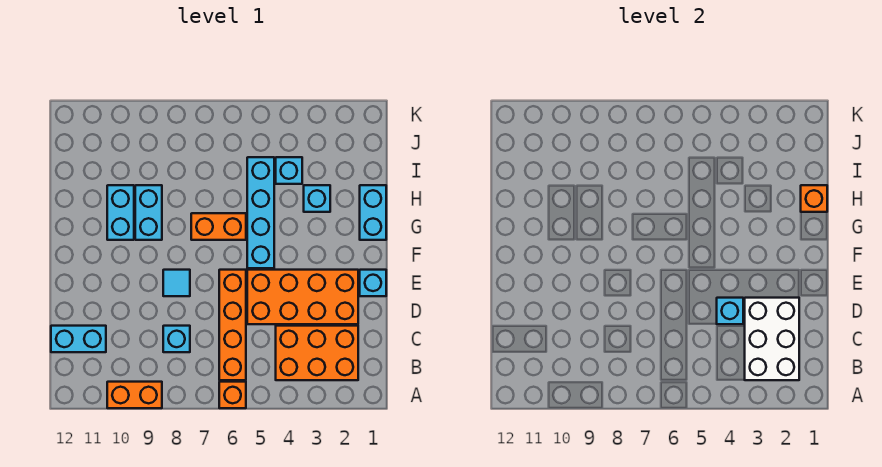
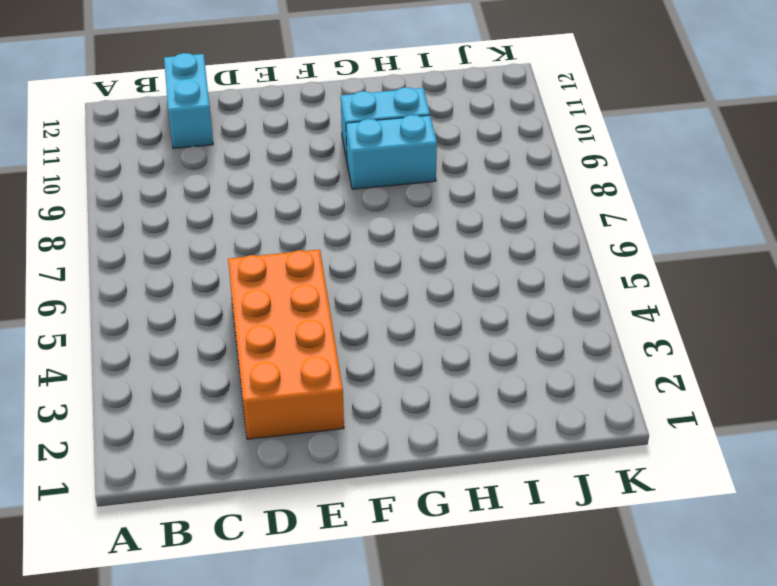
none -> orange 1x1 brick [219,382,246,408]
none -> orange 1x2 brick [107,382,162,408]
none -> orange 2x3 brick [276,326,358,380]

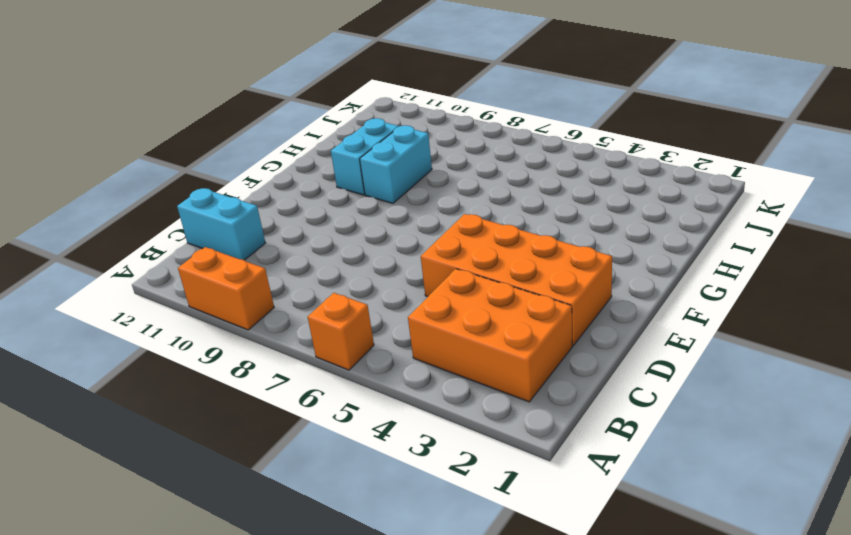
none -> orange 1x4 brick [219,270,246,380]
none -> cyan 1x1 brick [163,326,190,352]
none -> cyan 1x1 brick [360,270,386,296]

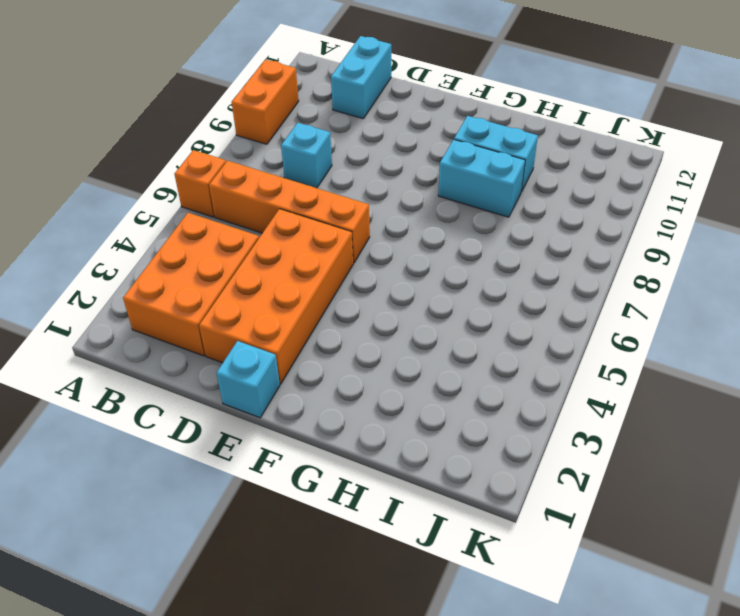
none -> cyan 1x1 tile [163,270,190,296]
none -> cyan 1x4 brick [247,157,274,268]
none -> cyan 1x2 brick [360,185,386,240]

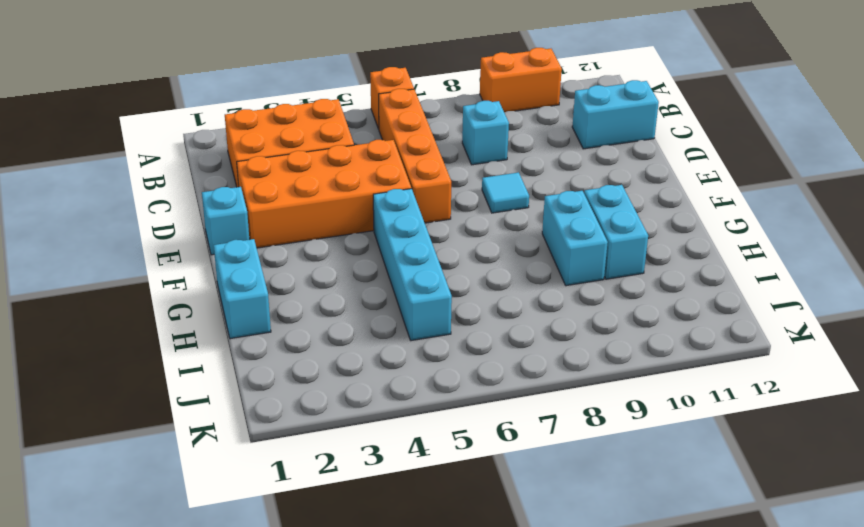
none -> orange 1x2 brick [191,213,246,240]
none -> cyan 1x1 brick [304,185,330,212]
none -> cyan 1x1 brick [276,157,302,184]

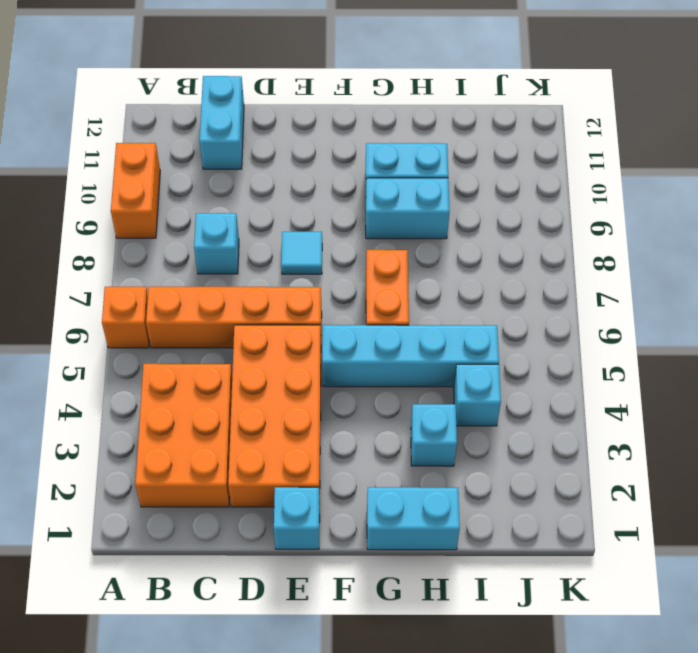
none -> white 2x3 brick [745,298,799,380]
none -> cyan 1x1 brick [717,298,743,324]
none -> orange 1x1 brick [801,185,827,212]

